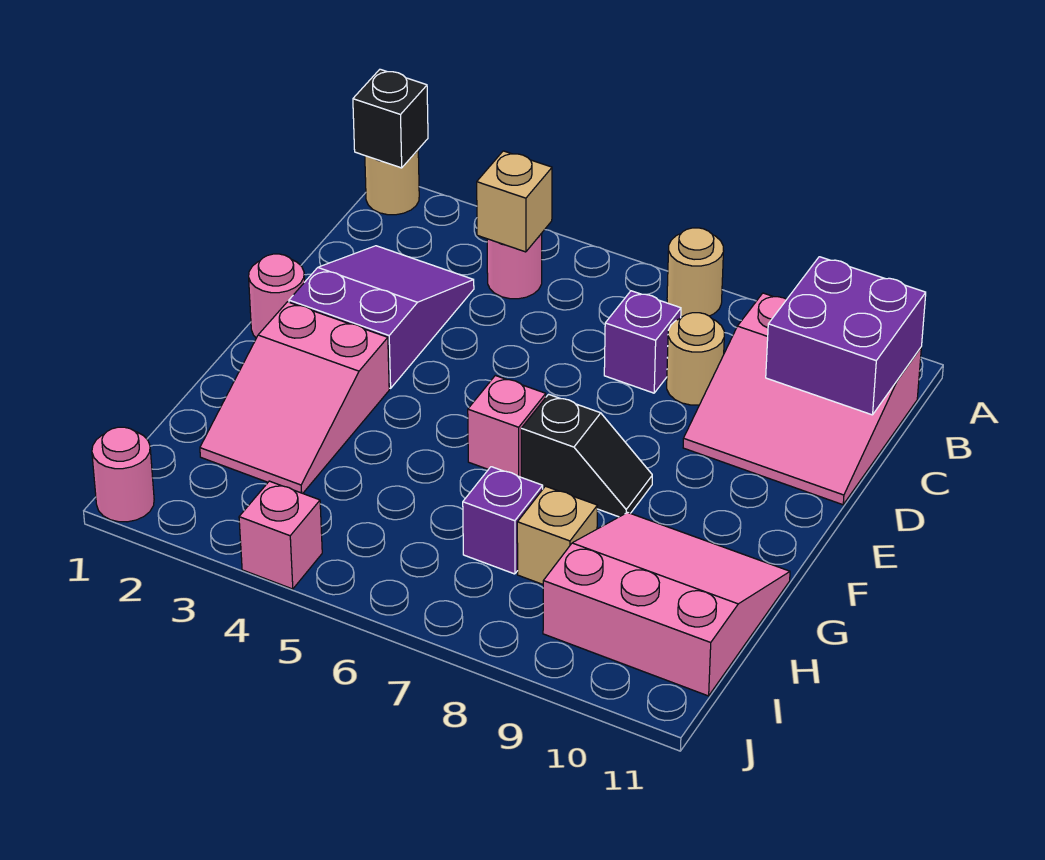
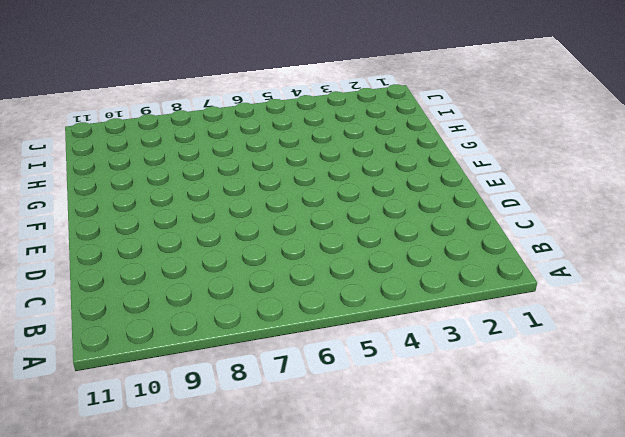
none -> tan 1x1 round brick [365,150,419,215]
none -> tan 1x1 round brick [667,228,724,317]
none -> pink 1x1 round brick [487,233,542,299]

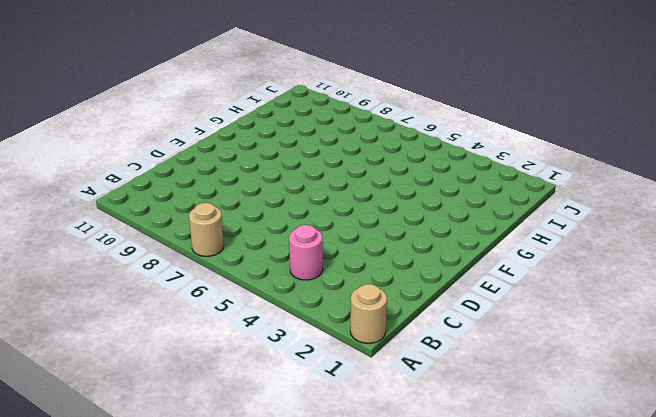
none -> pink 3x3 slope [683,293,921,505]
none -> purple 2x3 slope [289,246,474,388]
none -> purple 1x1 brick [604,291,681,393]

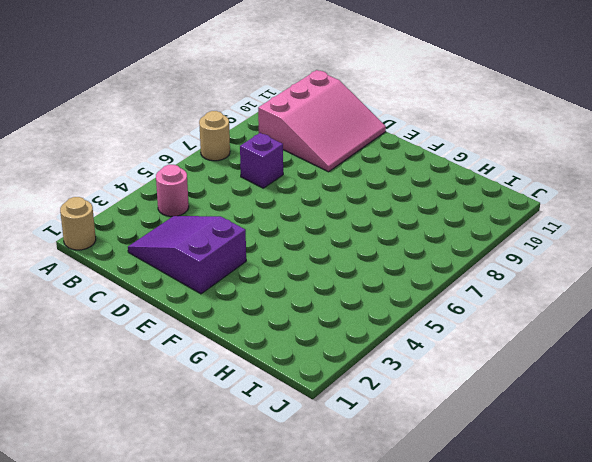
none -> tan 1x1 round brick [667,313,724,405]
none -> pink 1x1 round brick [249,254,305,338]
none -> pink 2x3 slope [200,302,389,493]

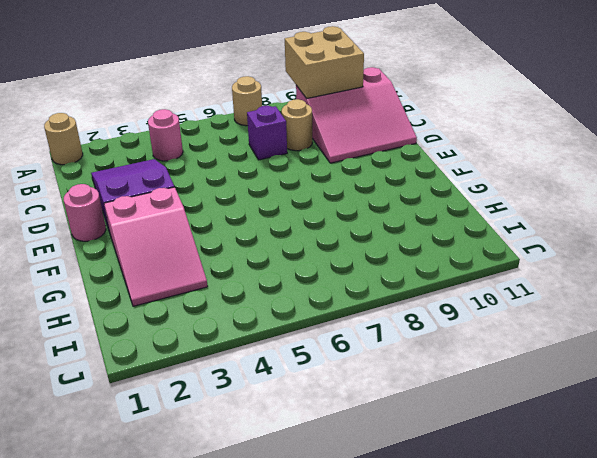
tan 2x2 brick [285,26,364,98] -> purple 2x2 brick [766,257,926,415]
none -> pink 1x1 brick [468,376,546,477]
none -> black 1x2 slope [521,394,652,517]
none -> pink 3x3 slope [543,513,790,696]

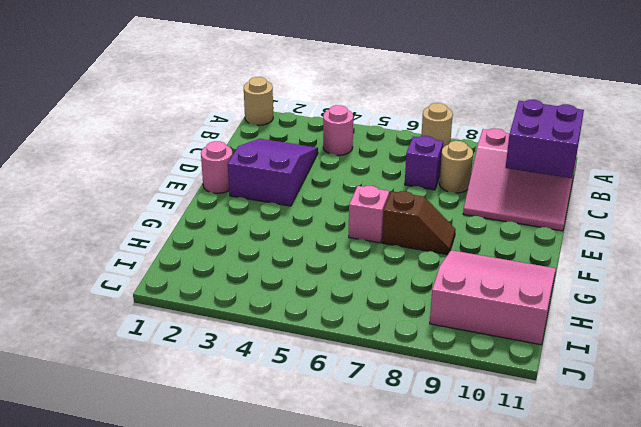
brown 1x2 slope [382,191,456,255] -> black 1x2 slope [521,394,652,517]
none -> pink 2x3 slope [200,302,389,493]
none -> purple 1x1 brick [463,467,543,574]
none -> tan 1x1 brick [517,486,597,584]

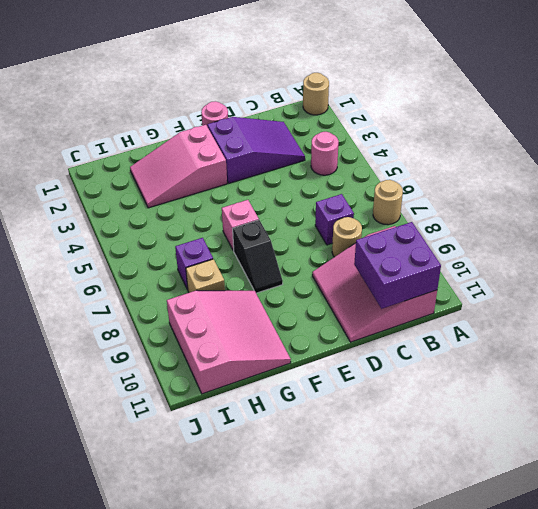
none -> pink 1x1 round brick [92,427,154,522]
none -> pink 1x1 brick [239,481,322,589]
none -> black 1x1 brick [353,69,428,168]

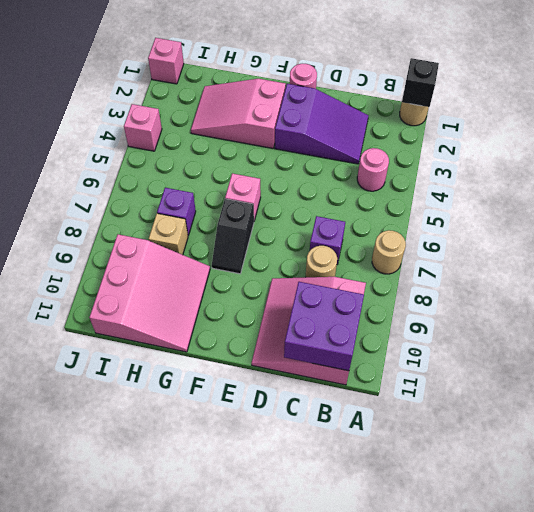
pink 1x1 brick [148,38,184,84] -> pink 1x1 round brick [92,427,154,522]
none -> tan 1x1 brick [477,151,552,252]

